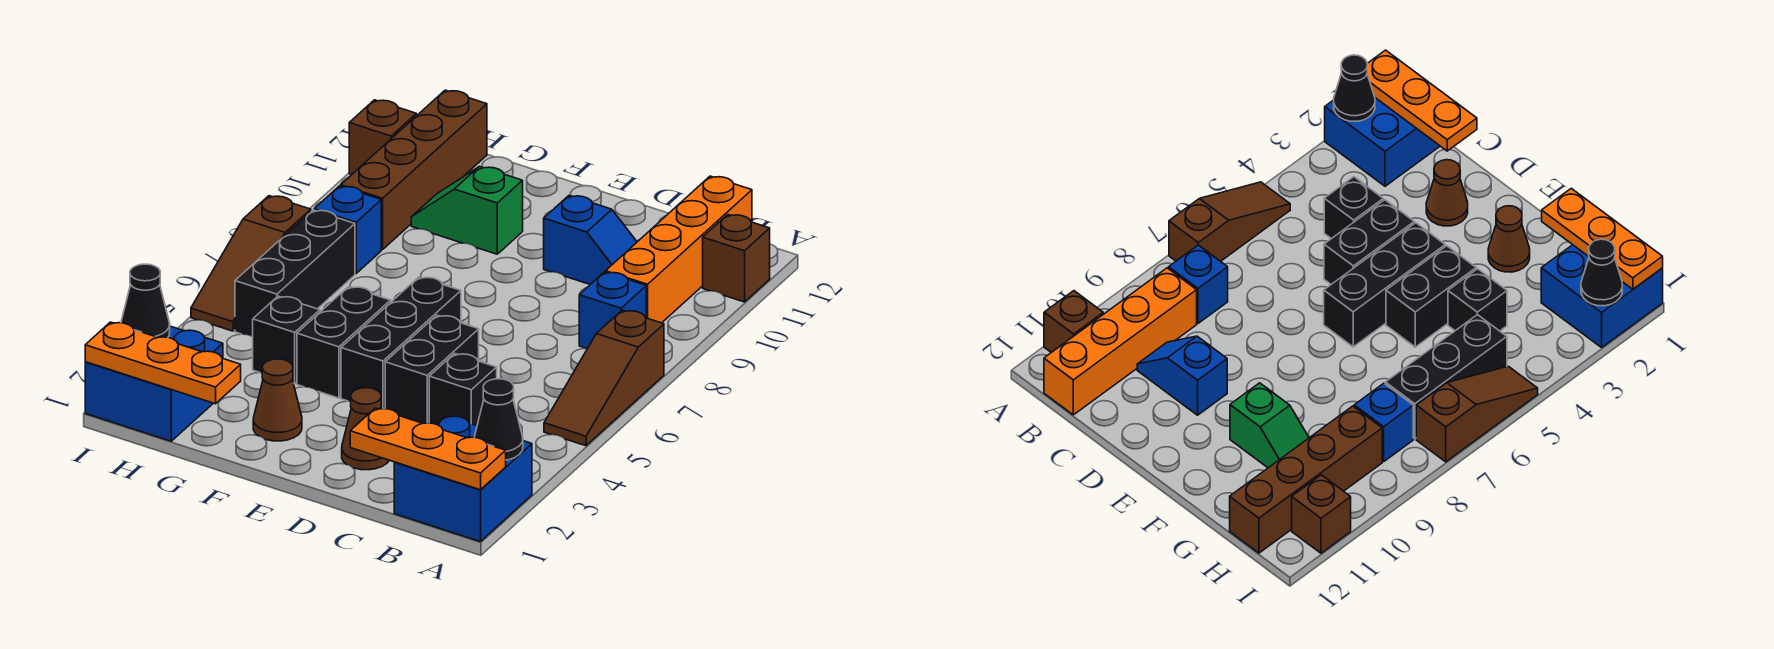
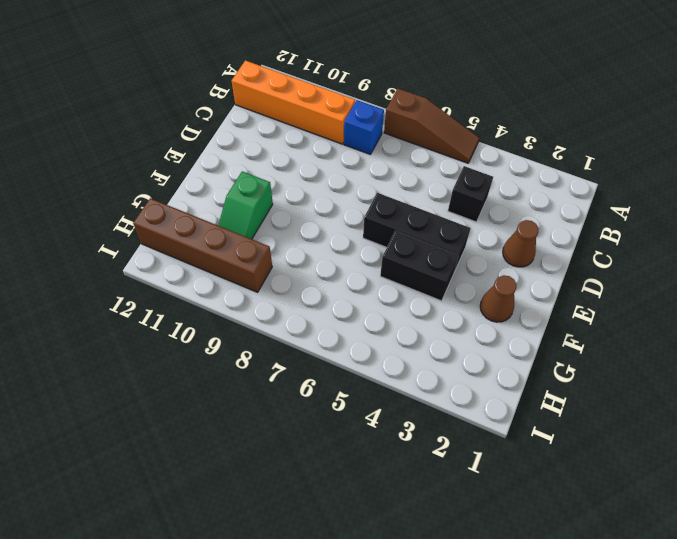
none -> blue 2x2 brick [394,416,532,542]
none -> brown 1x1 brick [703,215,770,302]
none -> blue 1x2 slope [544,196,637,284]

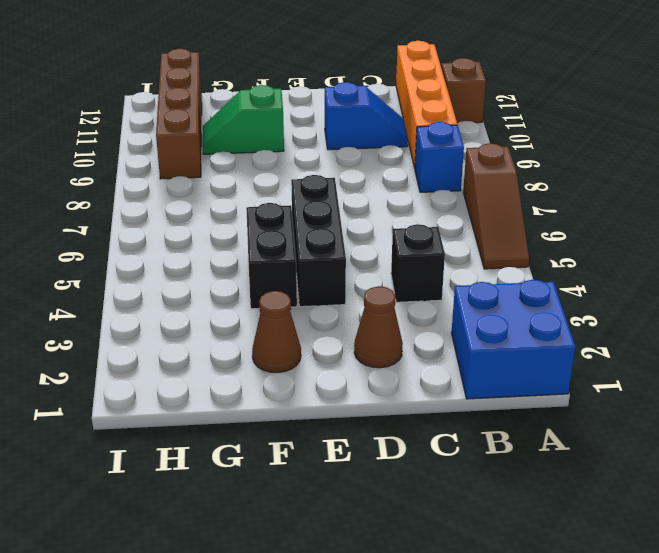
none -> black 1x2 brick [385,315,479,423]
none -> black 1x1 brick [253,296,320,384]
none -> blue 2x2 brick [85,326,223,441]

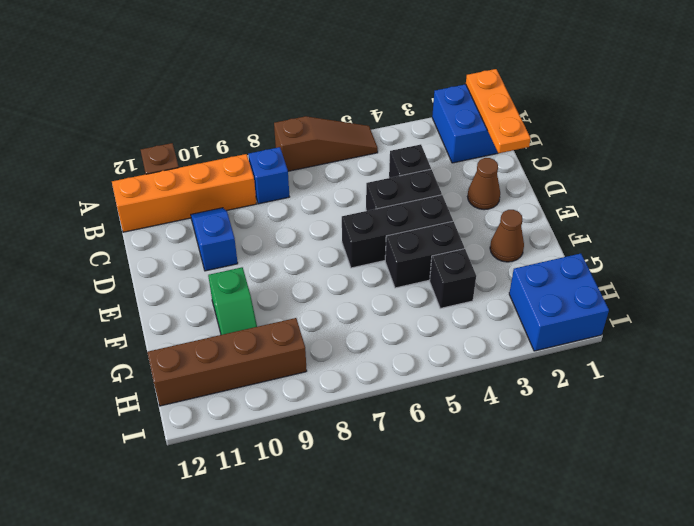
none -> black 1x3 brick [235,210,355,337]
none -> blue 1x1 brick [314,186,381,273]
none -> brown 1x3 slope [191,196,311,331]

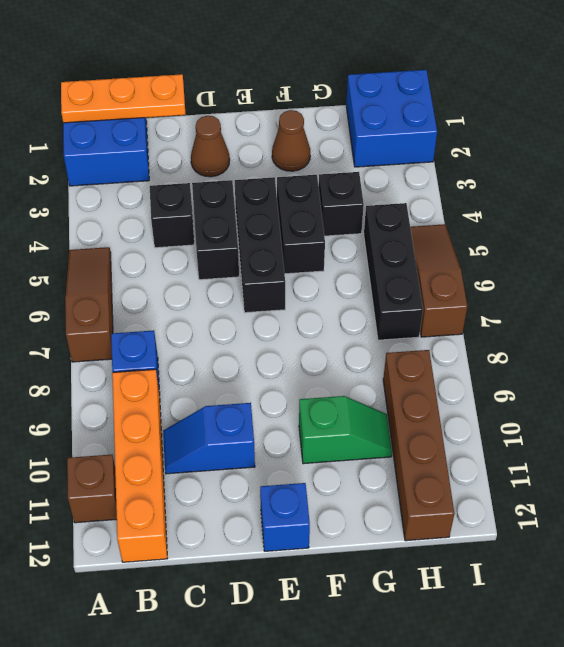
blue 1x1 brick [260,483,310,551] -> blue 1x1 brick moved to [314,186,381,273]
none -> brown 1x1 brick [349,100,416,175]
none -> black 1x1 cone [474,379,523,460]
none -> orange 1x3 plate [85,322,241,404]

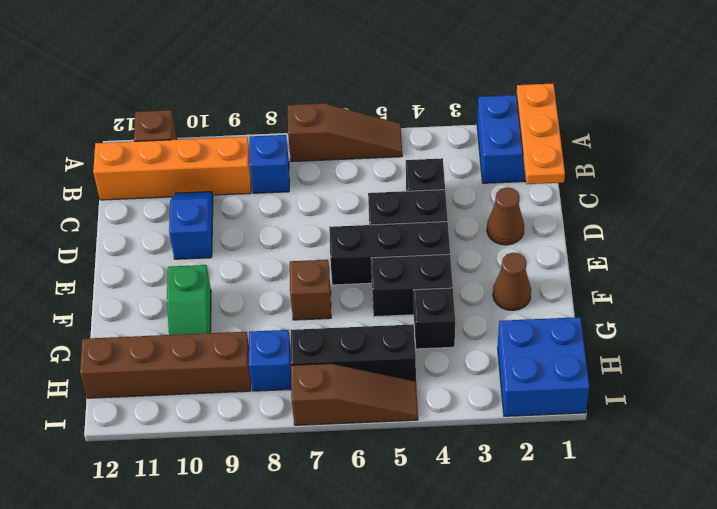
brown 1x1 brick [290,260,331,320] -> brown 1x1 brick moved to [349,100,416,175]
none -> black 1x1 cone [474,379,523,460]
none -> orange 1x3 plate [85,322,241,404]
none -> black 1x1 cone [121,264,170,337]

